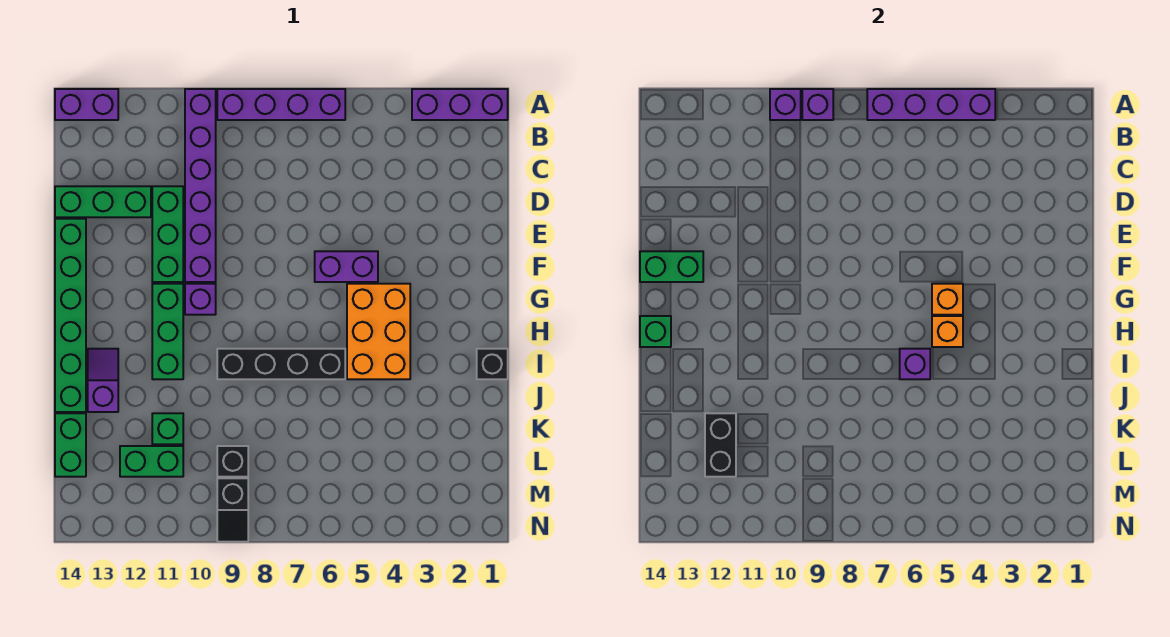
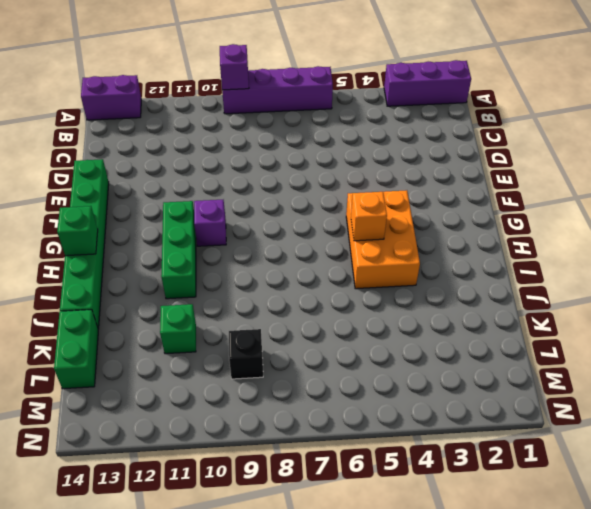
none -> purple 1x6 brick [185,89,216,282]
none -> green 1x3 brick [152,186,183,282]
none -> green 1x3 brick [55,186,151,217]

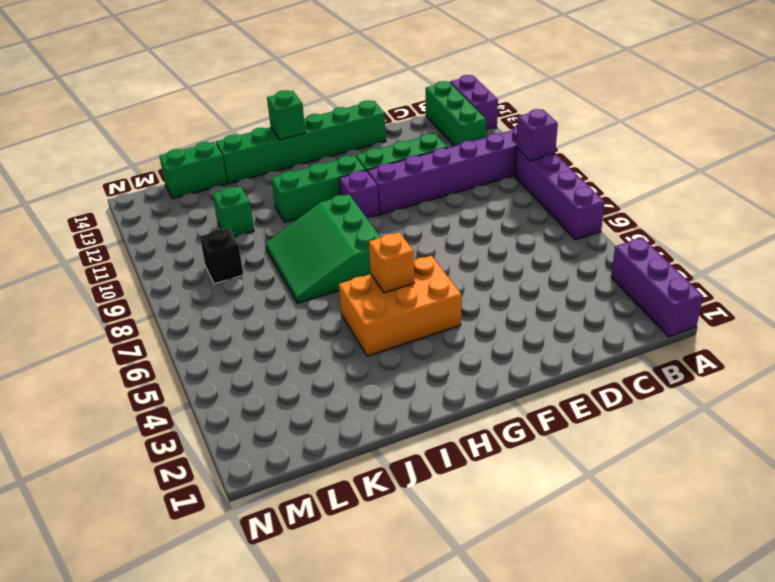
green 1x3 brick [426,81,486,146] -> green 1x3 brick moved to [55,186,151,217]
green 3x3 slope [265,194,381,303] -> black 1x4 brick [217,349,345,379]
none -> purple 1x2 brick [315,251,378,282]
none -> black 1x1 brick [477,349,508,379]
none -> purple 1x2 slope [88,349,118,412]

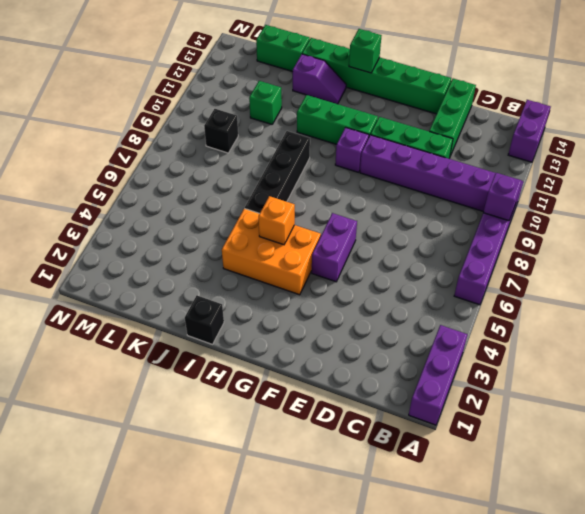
none -> green 1x2 brick [120,446,183,477]
none -> black 1x2 slope [217,478,248,542]
none -> purple 1x4 brick [867,89,995,120]

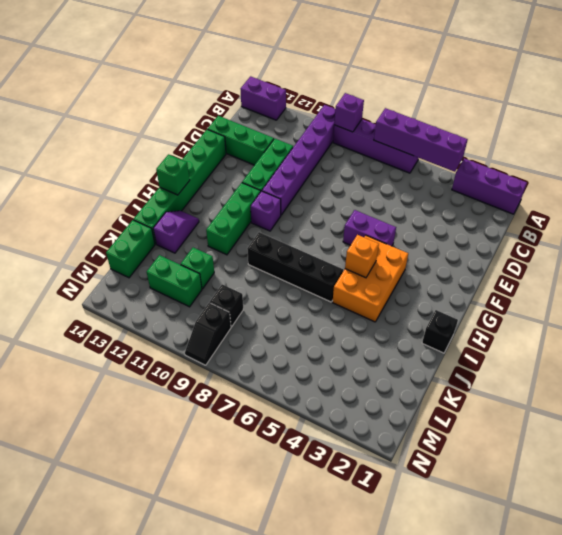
none -> purple 1x1 brick [770,89,801,120]
none -> green 1x2 brick [640,251,703,282]
none -> orange 1x1 brick [932,284,963,315]

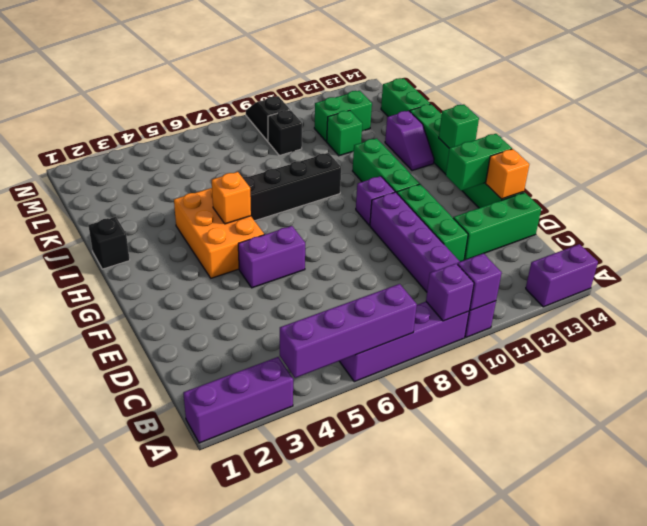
orange 1x1 brick [486,149,529,199] -> orange 1x1 brick moved to [932,284,963,315]
none -> purple 1x1 brick [900,349,930,379]
none -> black 1x2 brick [705,413,736,477]

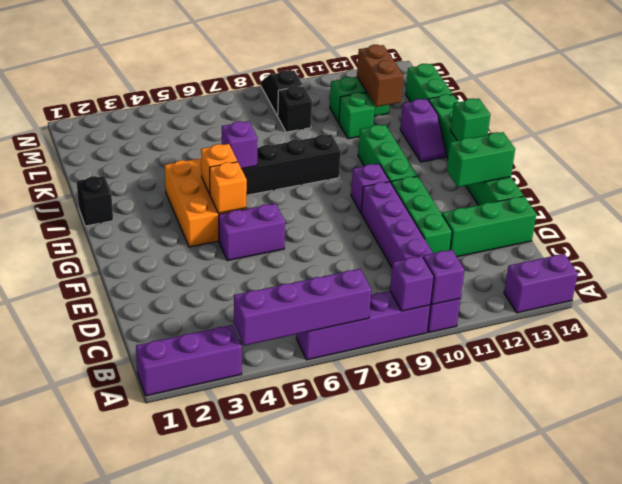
brown 1x2 brick [357,45,403,107] -> black 1x2 brick [705,413,736,477]

